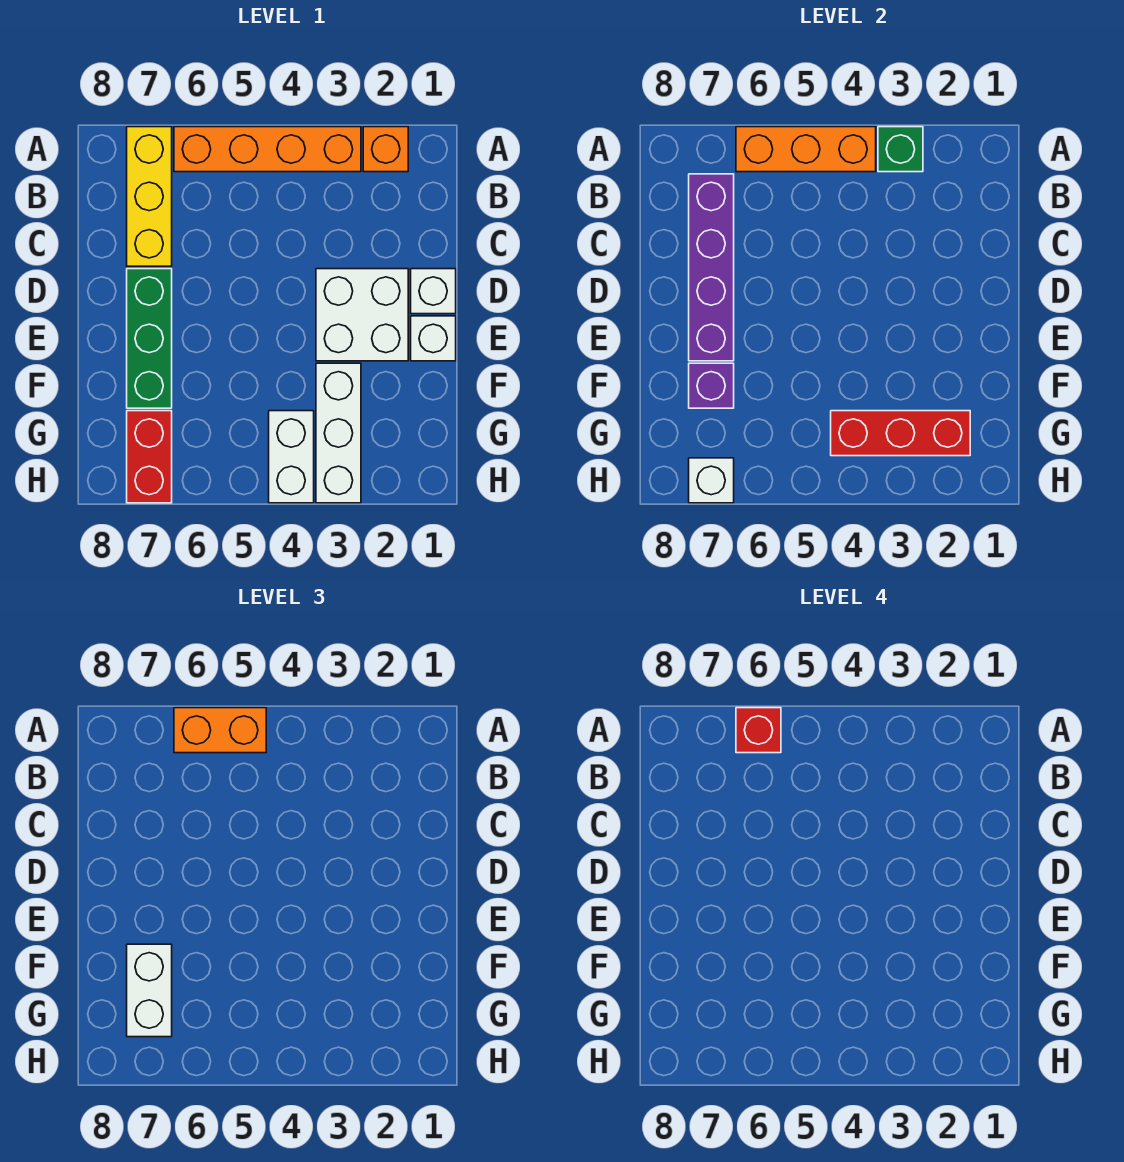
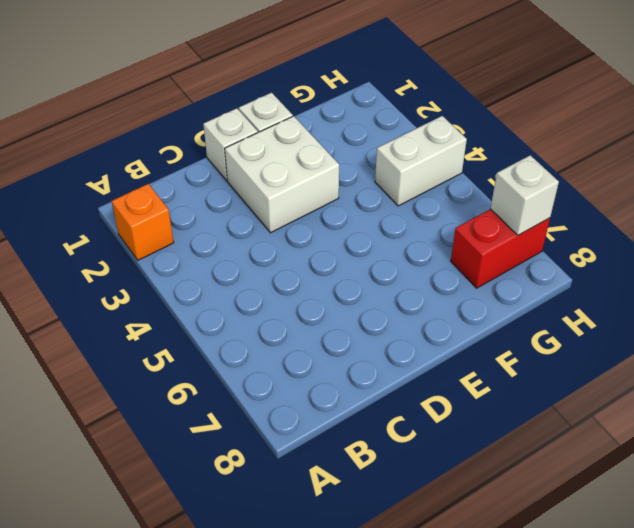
none -> orange 1x4 brick [174,127,361,172]
none -> yellow 1x3 brick [127,127,172,266]
none -> green 1x3 brick [127,269,172,408]

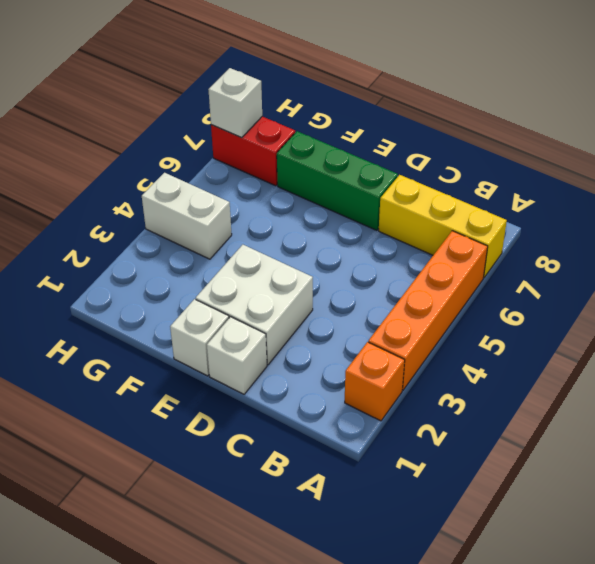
none -> white 1x3 brick [316,363,361,503]
none -> green 1x1 brick [878,127,923,172]
none -> orange 1x3 brick [736,127,876,172]

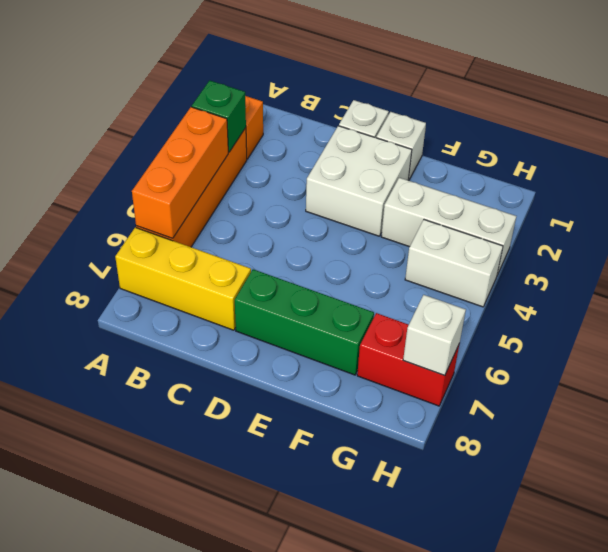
none -> purple 1x4 brick [689,174,734,361]
none -> purple 1x1 brick [689,363,734,408]
none -> red 1x3 brick [831,411,970,456]

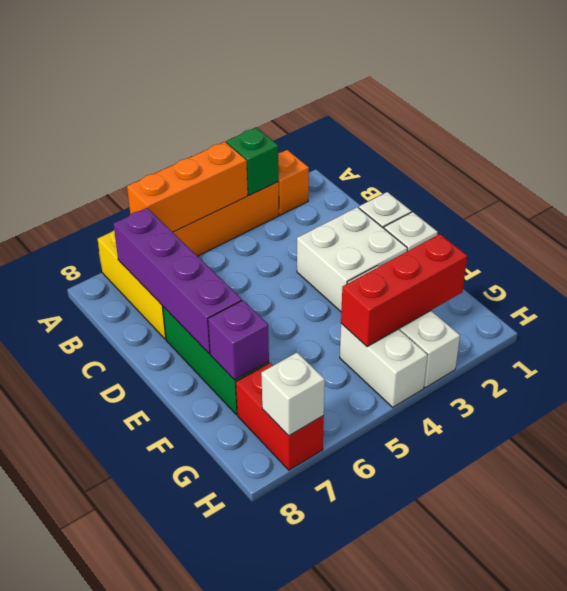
none -> orange 1x2 brick [174,708,266,753]
none -> white 1x2 brick [127,944,172,1037]
none -> red 1x1 brick [736,708,781,753]

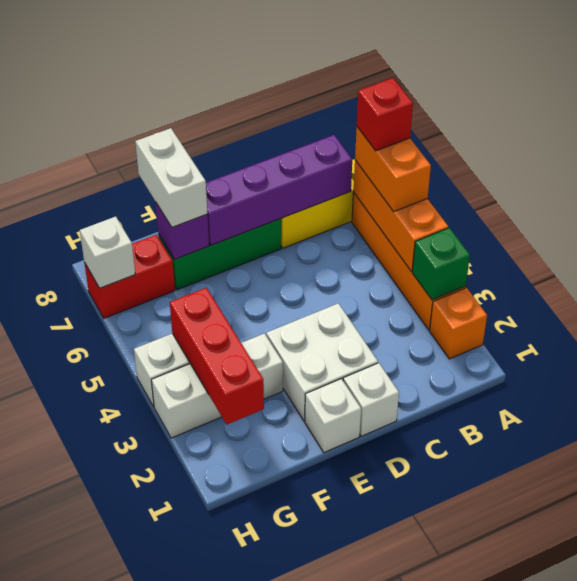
white 1x2 brick [135,128,207,227] -> white 1x2 brick turned to [127,944,172,1037]

